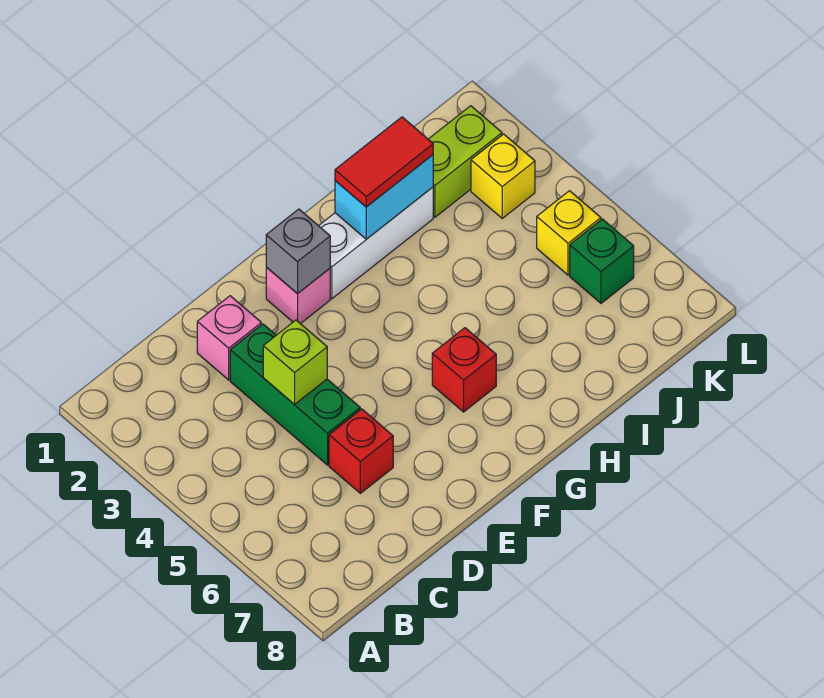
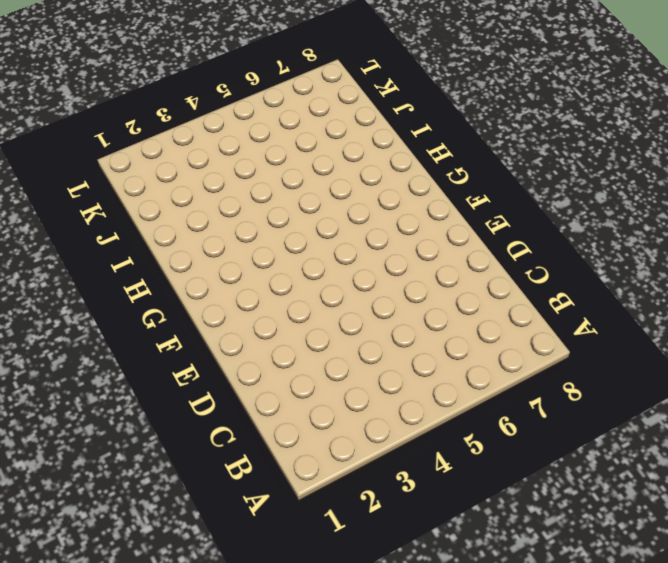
none -> pink 1x1 brick [197,296,261,380]
none -> green 1x3 brick [230,324,360,465]
none -> red 1x1 brick [329,409,393,493]

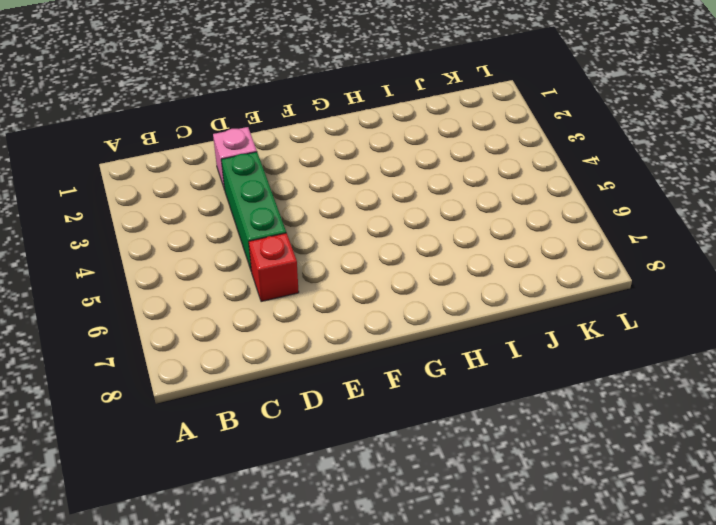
none -> pink 1x1 brick [266,267,330,324]
none -> white 1x3 brick [319,187,433,299]
none -> red 1x1 brick [432,328,496,412]

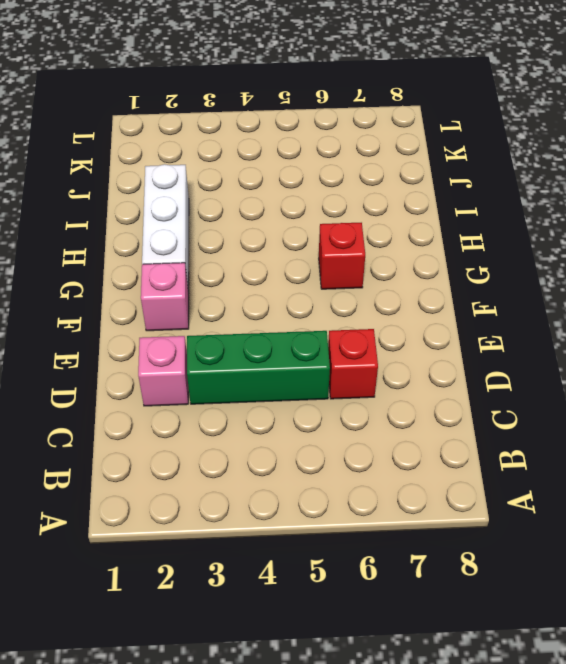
none -> lime 1x2 brick [428,106,502,217]
none -> yellow 1x1 brick [471,134,535,218]
none -> yellow 1x1 brick [537,191,601,275]

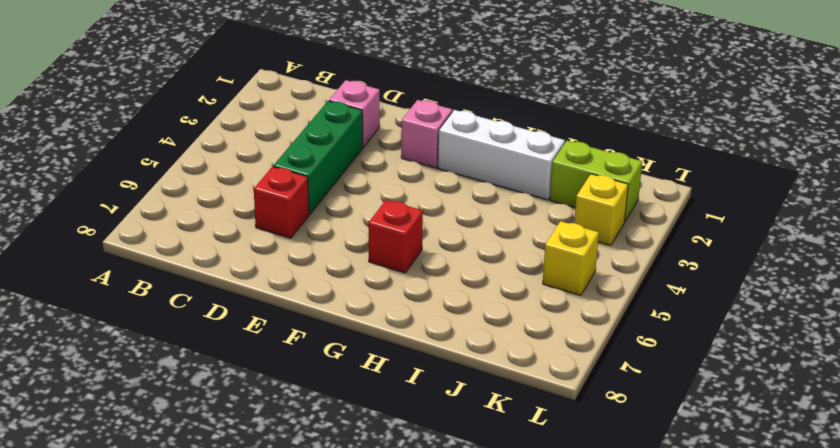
none -> green 1x1 brick [570,219,634,303]
none -> lime 1x1 brick [263,320,327,404]
none -> grey 1x1 brick [266,209,330,294]

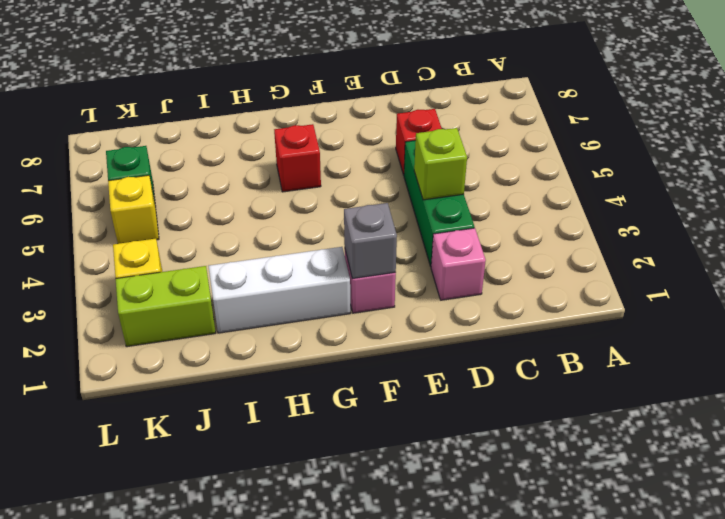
none -> cyan 1x2 brick [335,155,433,239]
none -> red 1x2 tile [335,117,433,207]

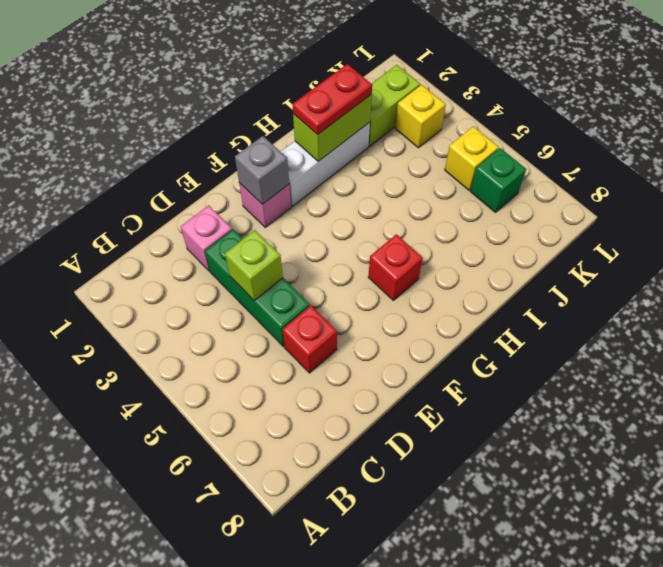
lime 1x2 brick [293,95,372,161] -> cyan 1x2 brick [335,155,433,239]
red 1x2 plate [292,64,372,135] -> red 1x2 tile [335,117,433,207]

